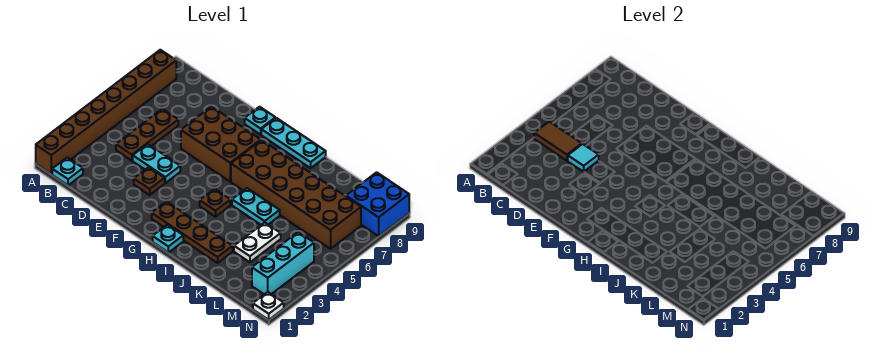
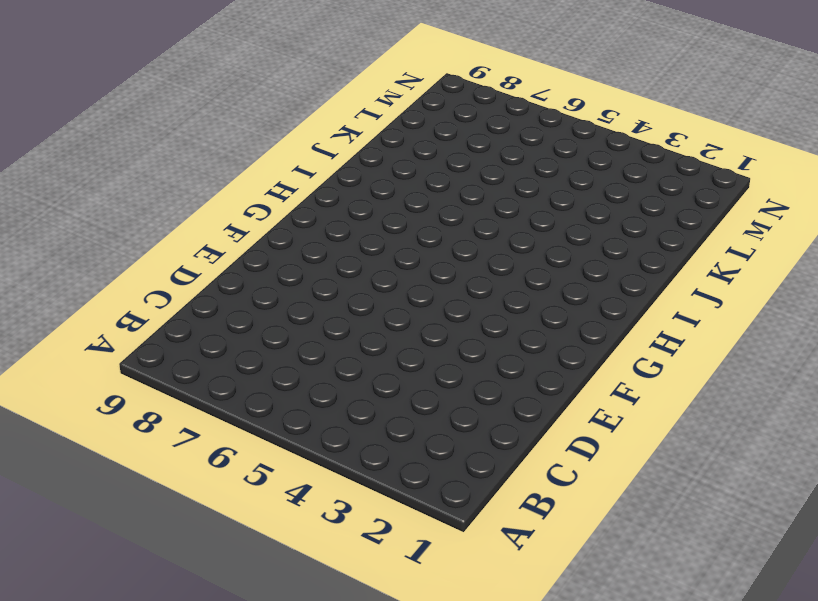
none -> brown 1x8 brick [36,50,176,174]
none -> cyan 1x1 plate [52,158,83,185]
none -> brown 1x3 plate [116,109,178,161]

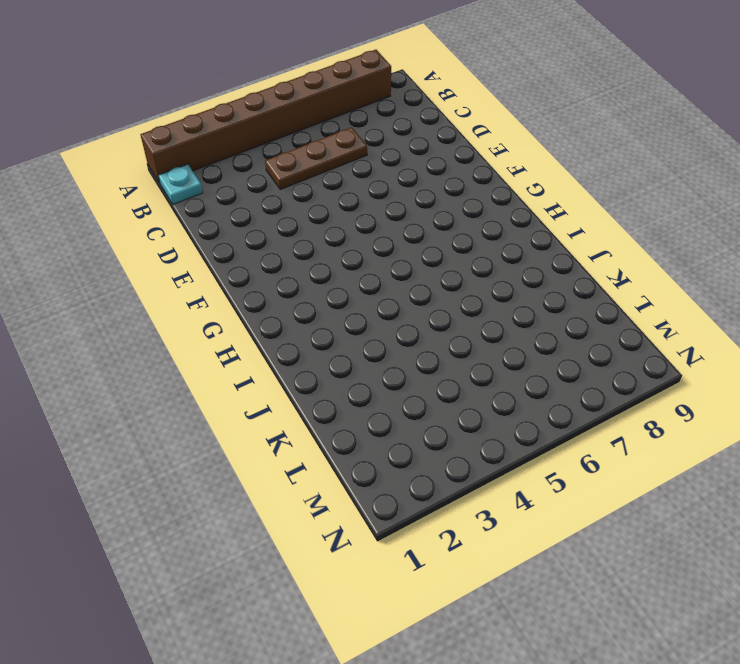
none -> cyan 1x2 plate [133,144,180,183]
none -> brown 1x1 plate [134,167,165,195]
none -> brown 2x3 brick [181,107,261,182]

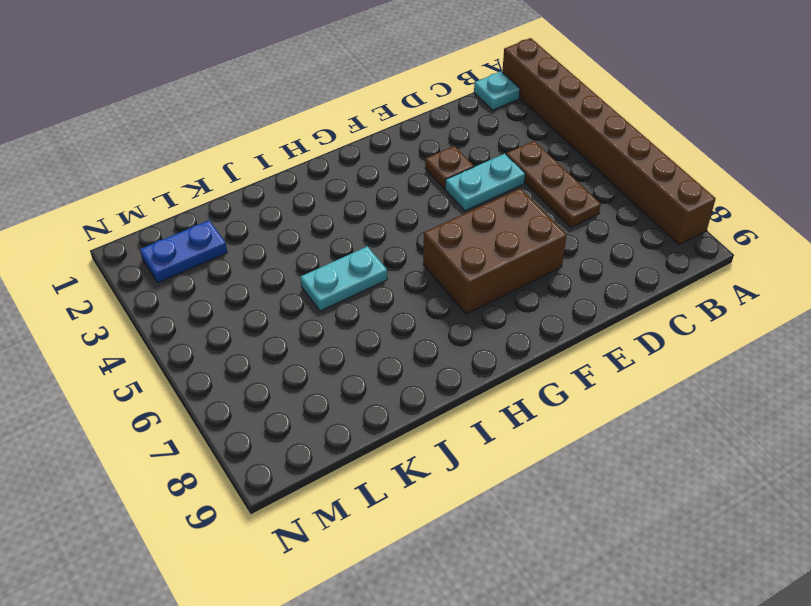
blue 1x2 plate [140,220,227,283] -> cyan 1x3 brick [252,232,314,294]
none -> cyan 1x1 plate [245,107,275,135]
none -> brown 1x4 plate [152,202,233,263]
none -> cyan 1x3 plate [261,118,326,168]

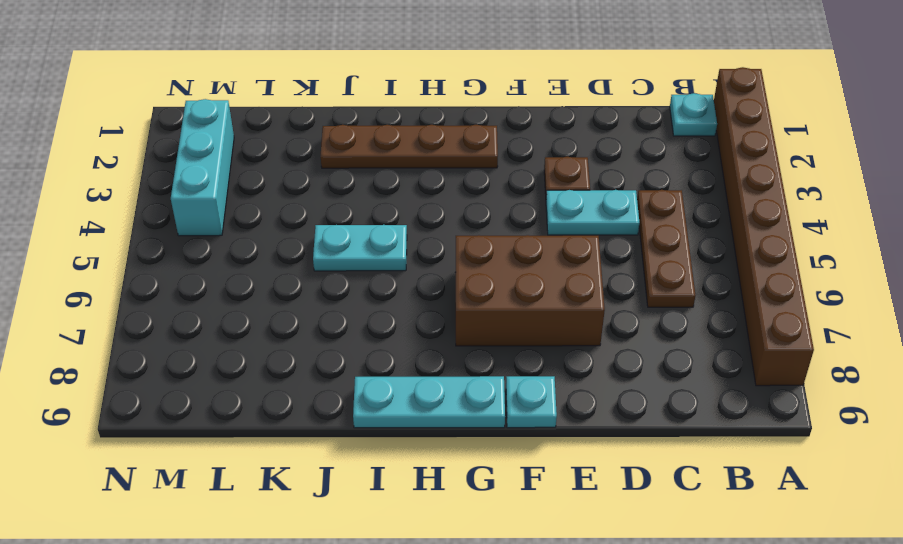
none -> cyan 1x1 plate [153,225,183,253]
none -> brown 1x1 plate [200,189,230,217]
none -> brown 2x6 brick [231,140,361,249]

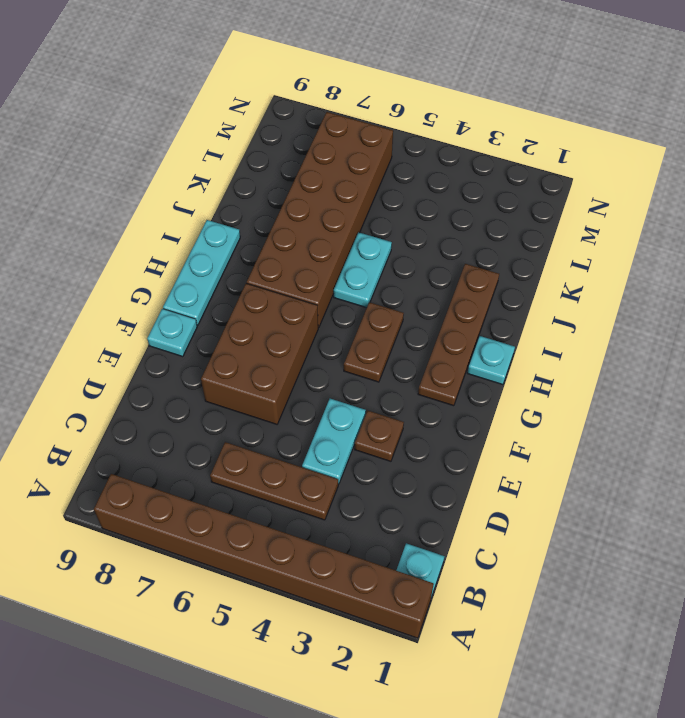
brown 1x2 plate [344,302,404,382] -> brown 1x1 plate [200,189,230,217]
none -> white 1x2 plate [234,223,281,262]
none -> cyan 1x3 brick [252,232,314,294]
none -> blue 2x2 brick [346,172,409,236]

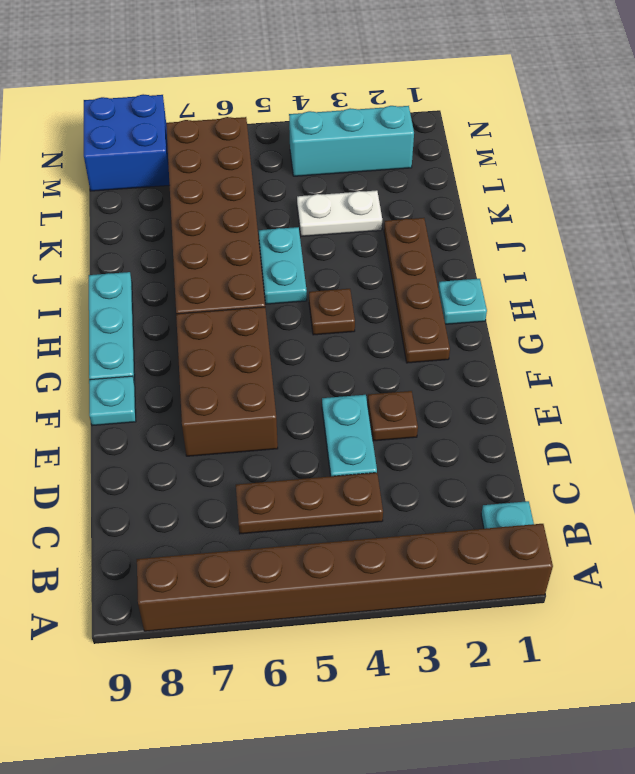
none -> white 1x1 plate [253,292,284,320]
none -> brown 1x2 tile [534,122,582,161]
none -> cyan 1x1 tile [568,144,599,172]

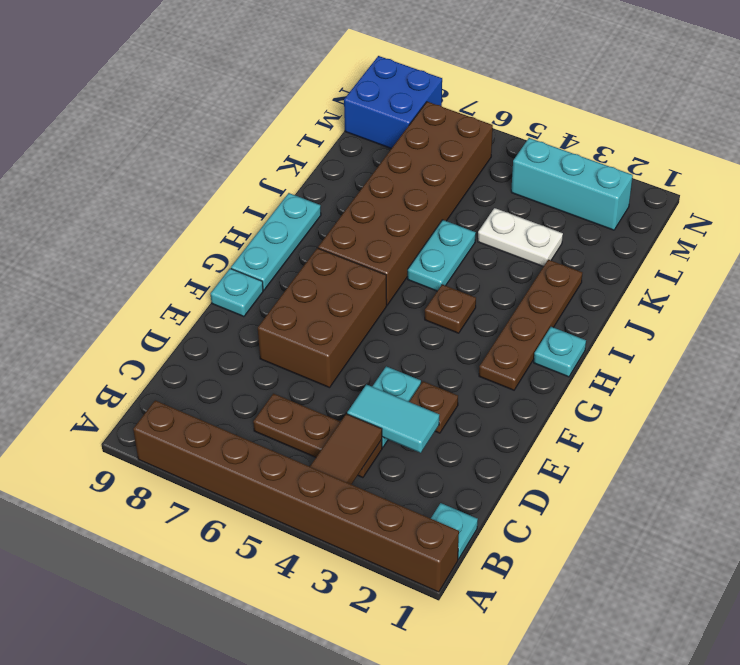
cyan 1x2 tile [347,385,439,453] -> cyan 1x1 tile [568,144,599,172]
none -> white 1x1 plate [253,292,284,320]

